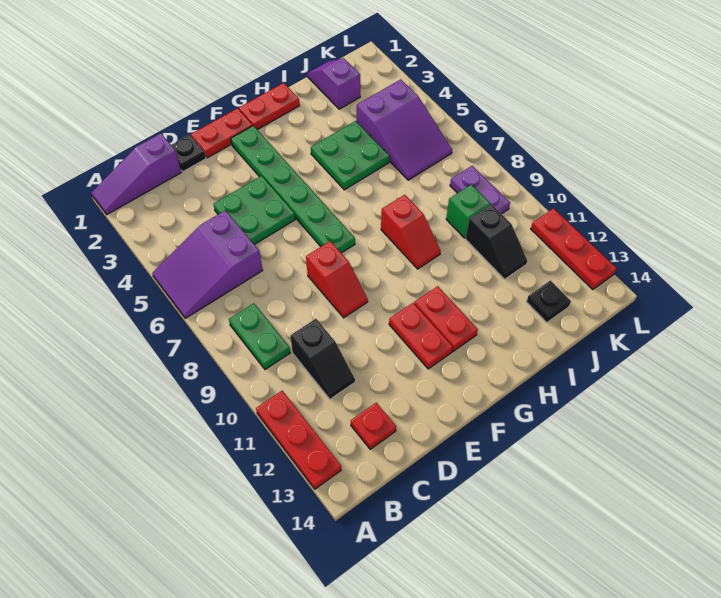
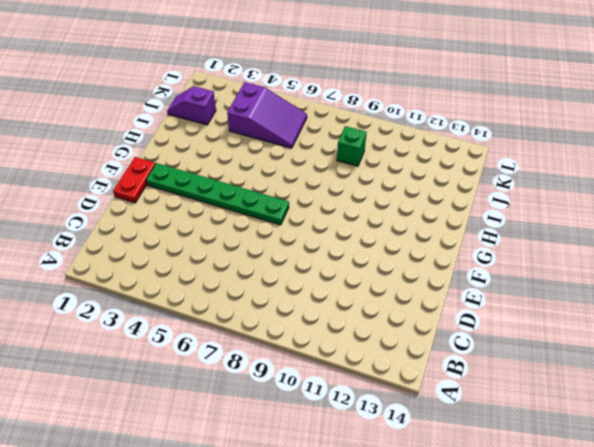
none -> purple 1x3 slope [91,133,181,214]
none -> purple 2x3 slope [152,210,263,318]
none -> red 1x3 plate [256,391,341,489]

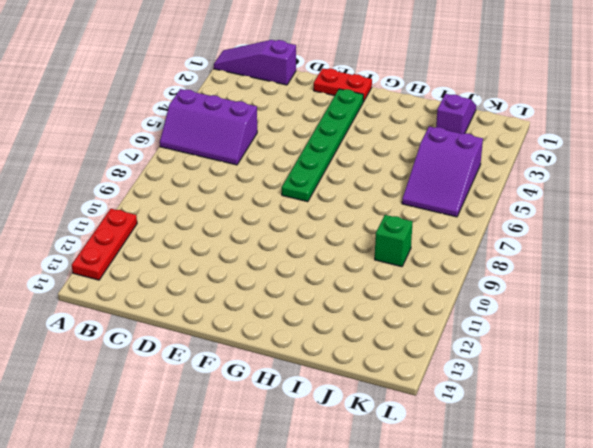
purple 2x3 slope [160,89,257,165] -> purple 2x3 slope turned to [152,210,263,318]
none -> green 1x2 plate [229,303,290,369]
none -> black 1x2 slope [290,319,355,399]
none -> red 1x1 plate [351,403,396,449]

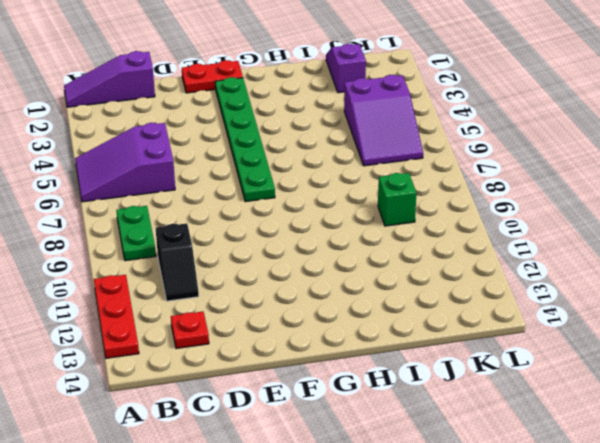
none -> black 1x1 plate [171,135,206,172]
none -> green 2x2 plate [213,176,295,245]
none -> red 1x2 slope [306,241,368,318]

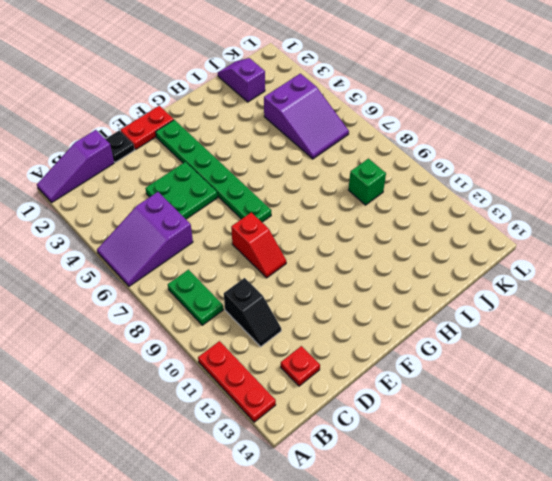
none -> red 1x2 plate [389,303,453,369]
none -> red 1x2 plate [239,83,299,130]
none -> red 1x2 plate [414,286,478,351]

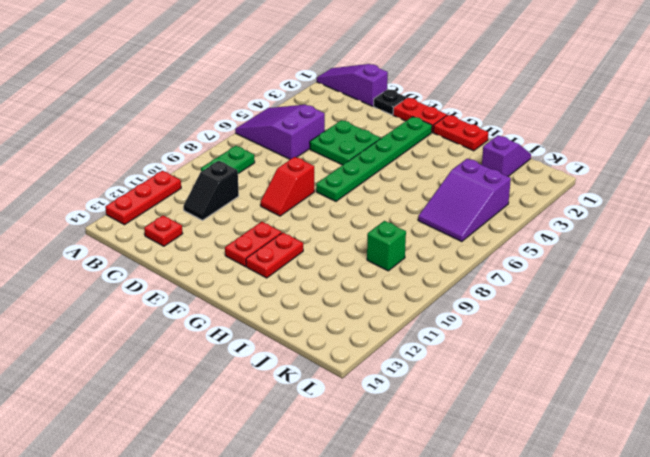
none -> green 2x2 plate [311,121,389,190]
none -> red 1x2 slope [381,195,441,269]
none -> black 1x2 slope [466,204,527,279]

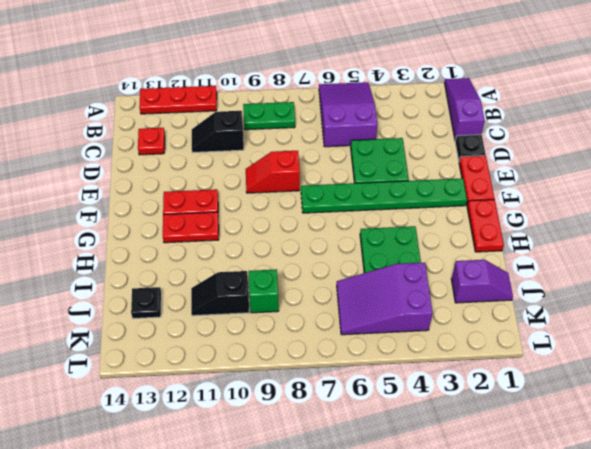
none -> red 1x2 slope [381,195,441,269]
none -> purple 1x2 plate [450,166,510,214]
none -> red 1x3 plate [531,208,616,290]

